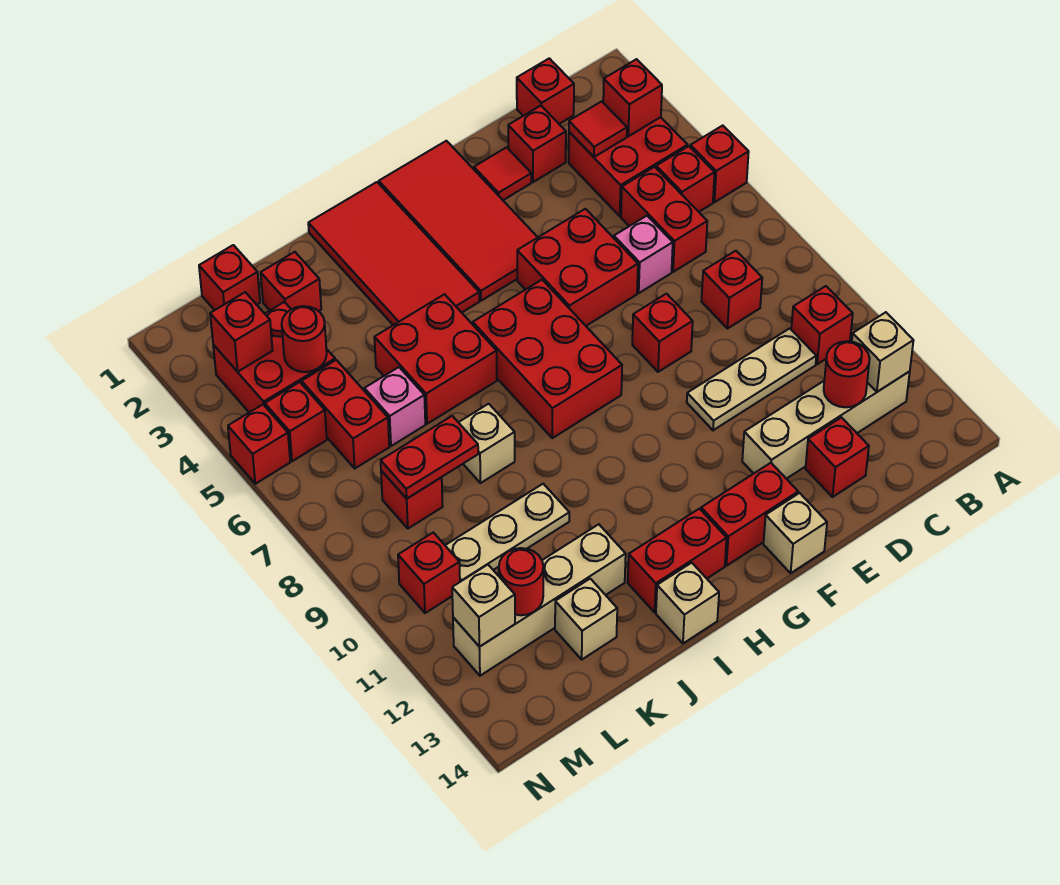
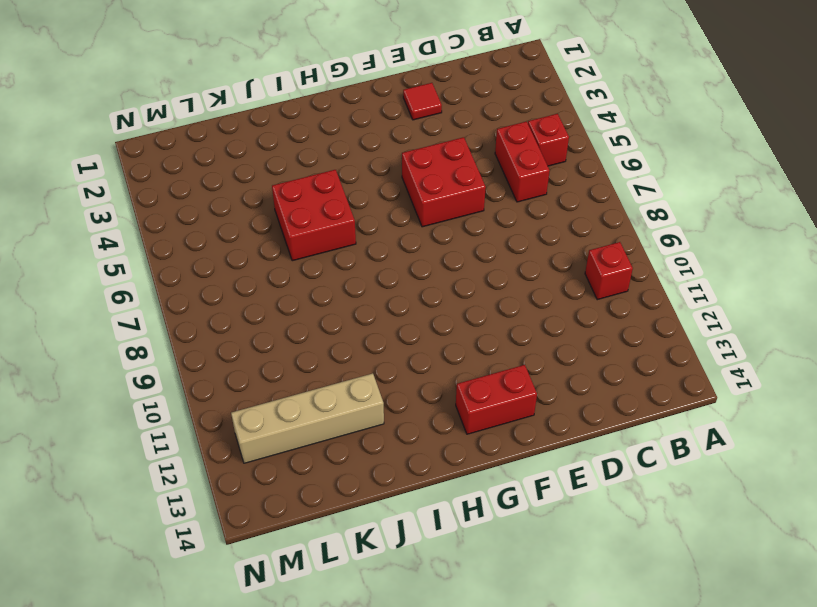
none -> red 1x1 brick [690,126,749,202]
none -> red 2x2 brick [569,117,688,216]
none -> tan 1x4 brick [742,372,910,479]
none -> red 1x1 brick [517,58,574,124]

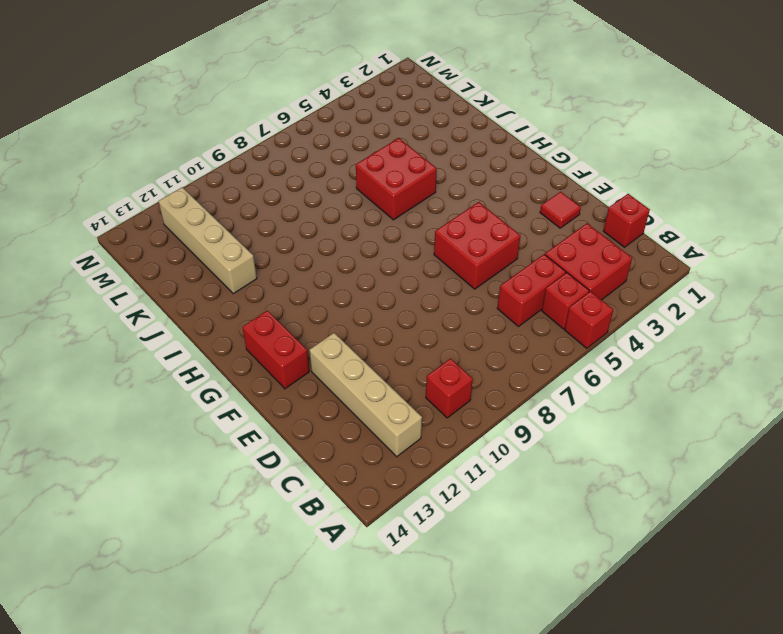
none -> red 1x1 brick [702,251,762,329]
none -> tan 1x3 plate [687,328,816,430]
none -> red 1x1 brick [508,106,566,182]
none -> pink 1x1 brick [614,216,673,293]

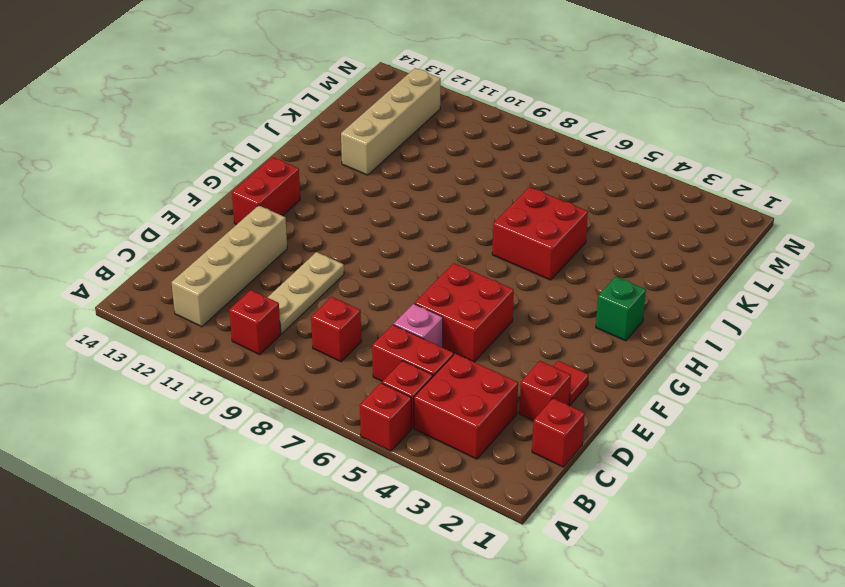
green 1x1 brick [596,277,646,341] -> red 2x4 tile [308,182,479,325]
none -> red 1x1 brick [805,418,869,497]
none -> red 1x1 brick [632,294,693,372]
none -> red 2x4 tile [379,141,538,301]
none -> tan 1x1 brick [763,493,827,573]

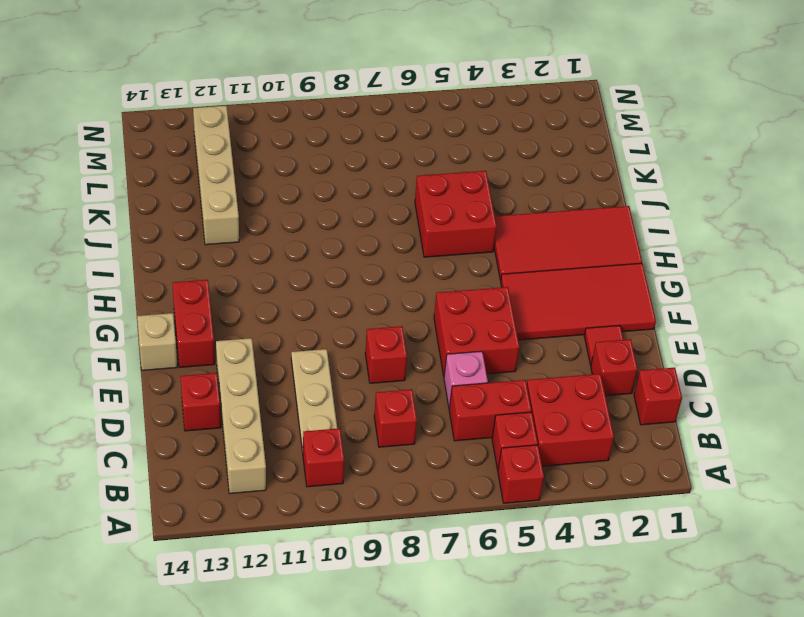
none -> red 2x3 brick [473,280,622,438]
none -> red 1x2 brick [628,509,727,612]
none -> tan 1x1 brick [656,563,719,643]
none -> tan 1x1 brick [458,404,515,483]

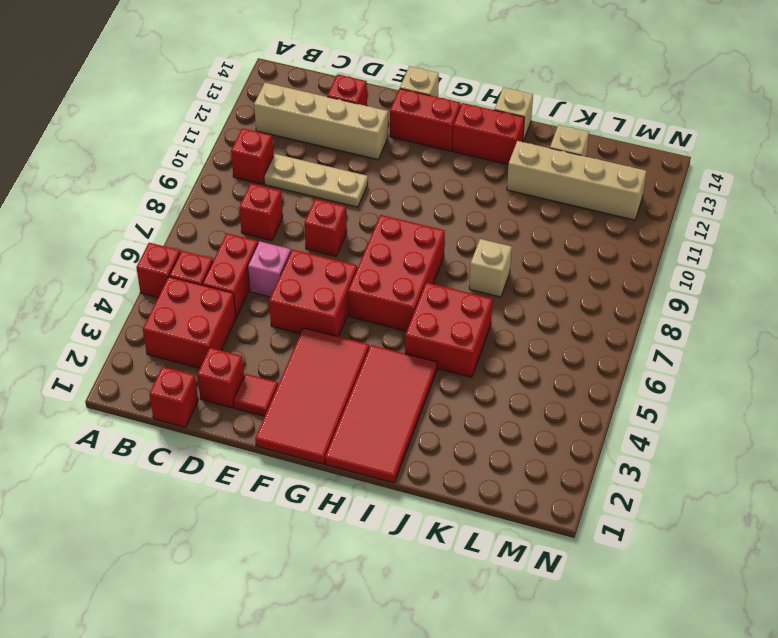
none -> tan 1x3 plate [445,484,569,582]
none -> red 1x1 brick [261,252,321,311]
none -> pink 1x1 brick [364,367,425,446]
none -> red 1x1 brick [199,245,260,310]

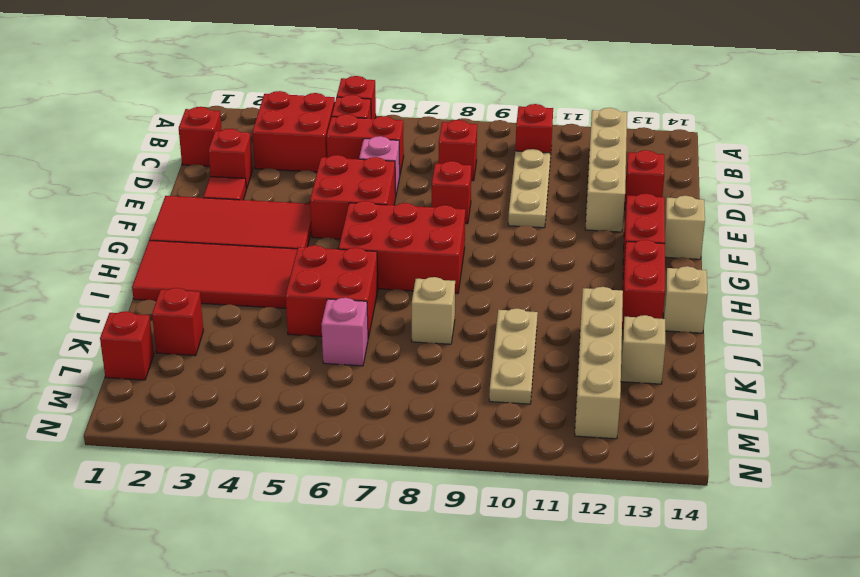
none -> red 2x2 brick [213,302,335,412]
none -> red 1x2 brick [302,360,389,468]
none -> red 1x1 brick [381,471,443,528]
none -> red 1x1 brick [265,382,327,461]

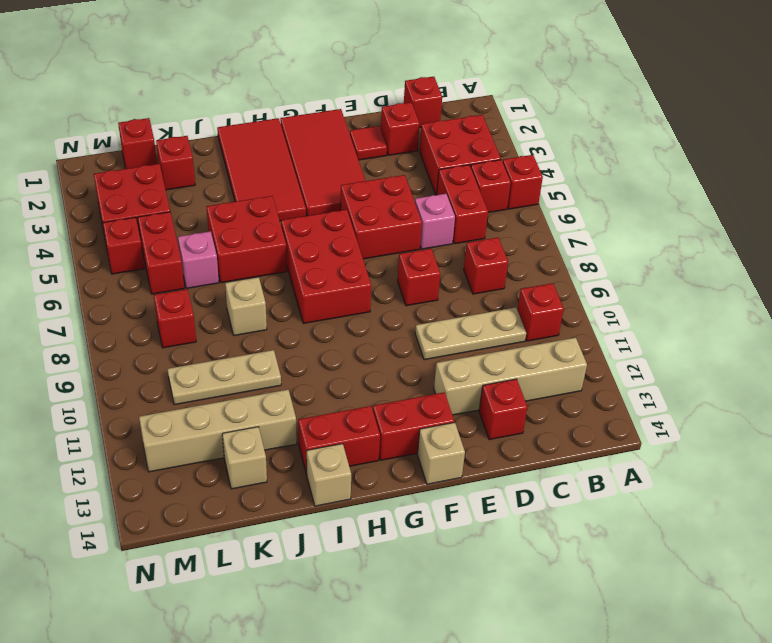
none -> red 1x1 brick [398,533,460,613]
none -> red 1x1 brick [228,405,290,484]
none -> red 1x1 brick [603,59,662,136]
none -> tan 1x1 brick [852,312,913,392]

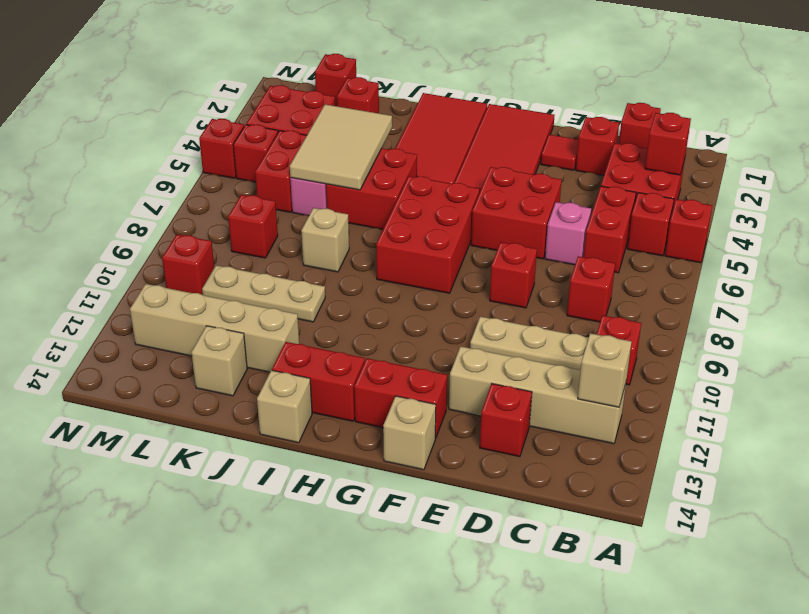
tan 2x3 tile [290,104,392,190] -> none
none -> red 1x1 tile [569,101,627,157]
none -> red 1x1 round brick [824,341,870,407]
none -> red 1x2 plate [381,416,478,499]
none -> red 1x1 round brick [282,306,327,372]

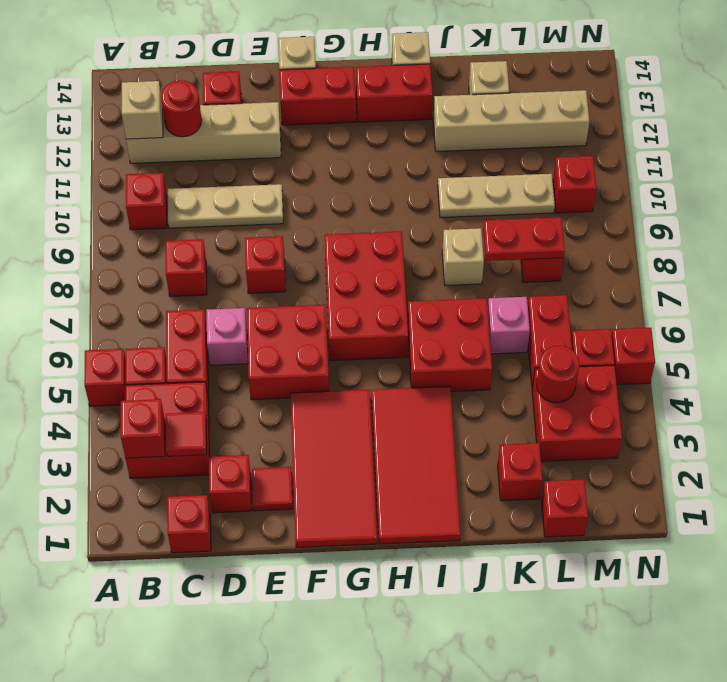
none -> red 1x1 round brick [499,548,543,615]
none -> red 1x1 brick [210,292,273,372]
none -> tan 1x1 brick [452,565,515,647]

